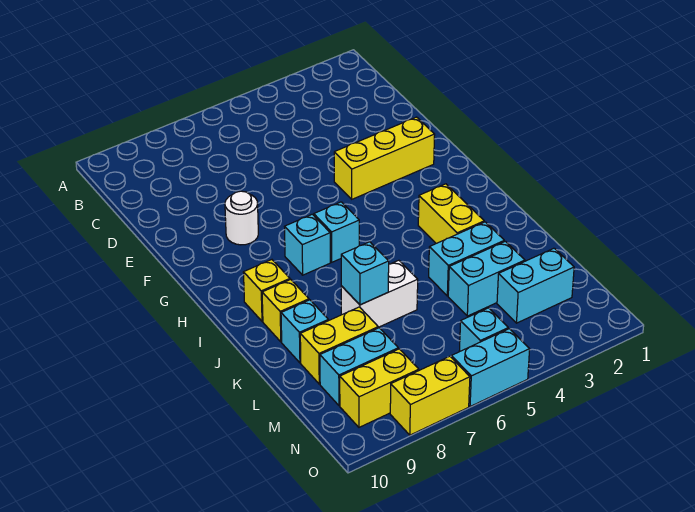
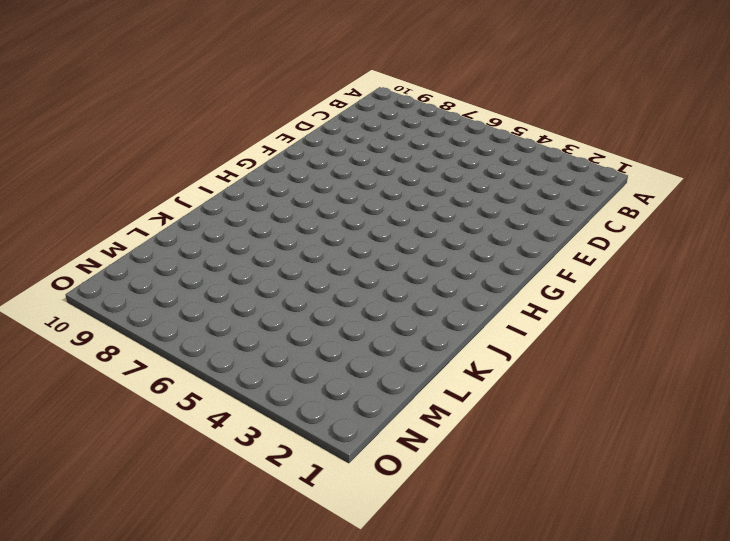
none -> yellow 1x3 brick [334,117,435,199]
none -> white 1x1 round brick [225,191,258,245]
none -> cyan 1x1 brick [314,202,359,262]

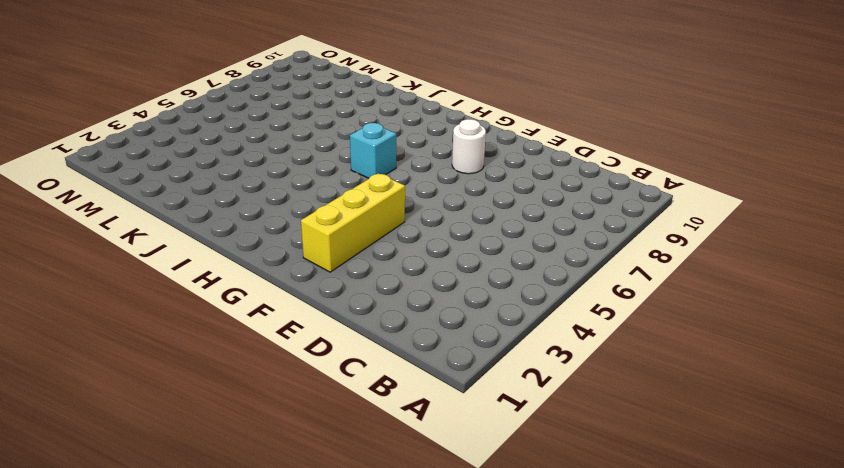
none -> cyan 1x1 brick [285,214,330,275]
none -> yellow 1x2 brick [418,184,484,243]
none -> yellow 1x1 brick [243,260,290,321]

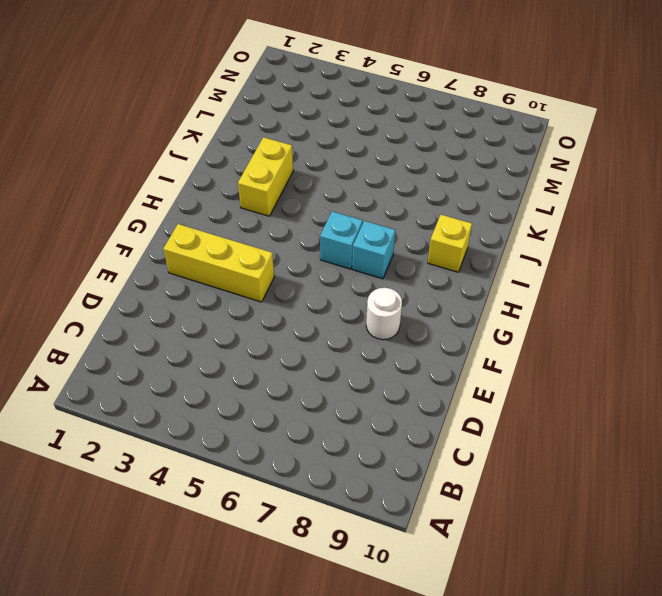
none -> yellow 1x1 brick [262,280,309,342]
none -> cyan 1x2 brick [429,222,504,296]
none -> white 1x2 brick [341,260,418,327]

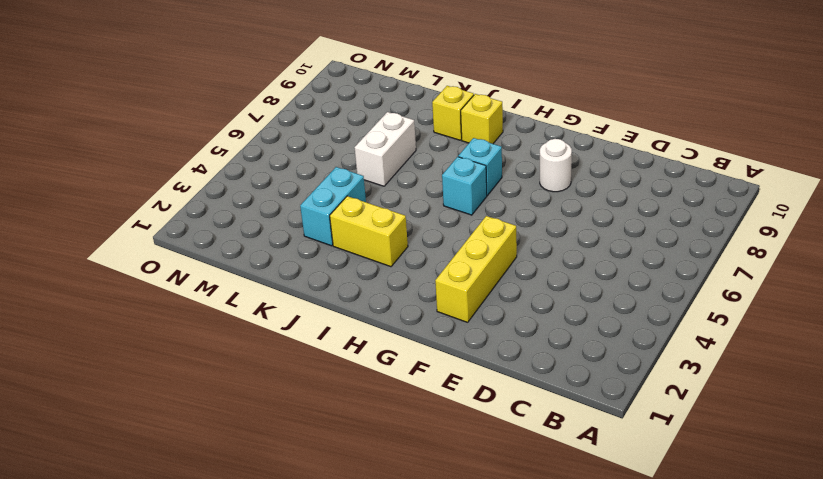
none -> cyan 1x1 brick [281,300,328,363]
none -> cyan 1x2 brick [448,241,525,316]
none -> yellow 1x2 brick [300,307,378,384]

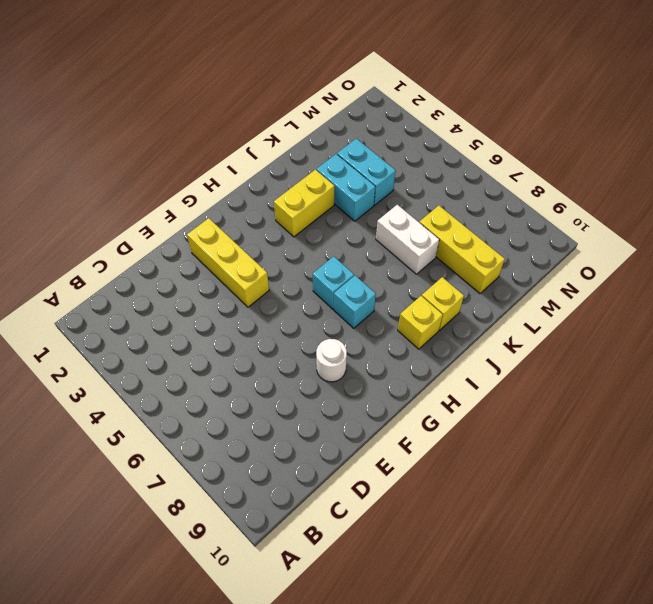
yellow 1x3 brick [419,205,505,293] -> yellow 1x2 brick [300,307,378,384]
none -> cyan 1x1 brick [281,300,328,363]
none -> cyan 1x2 brick [497,248,574,323]
none -> cyan 1x2 brick [320,328,398,406]

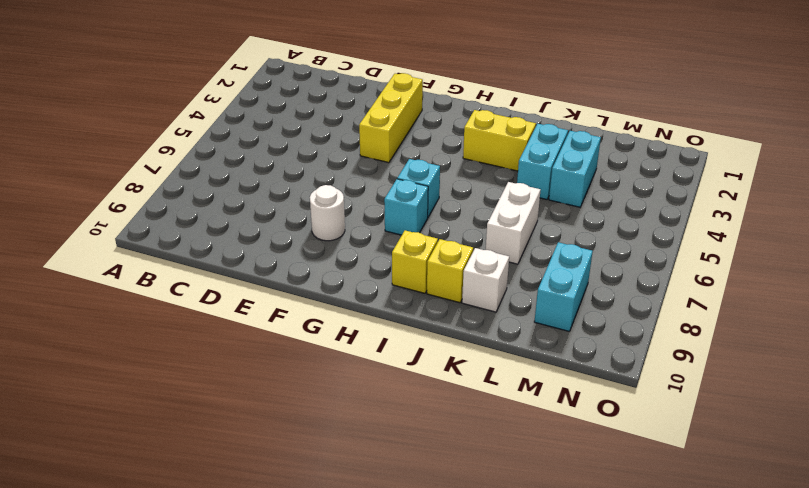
white 1x1 brick [462,248,509,312] -> cyan 1x1 brick [281,300,328,363]
none -> yellow 1x2 brick [300,307,378,384]
none -> cyan 1x2 brick [497,248,574,323]
none -> cyan 1x1 brick [459,308,508,351]

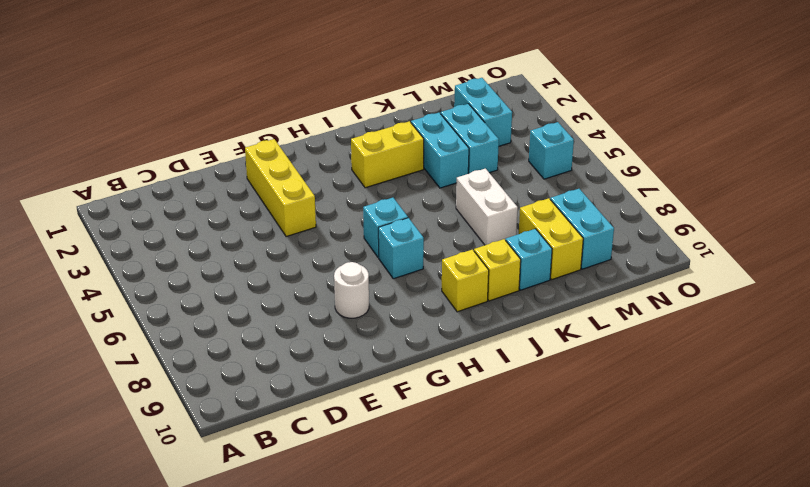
none -> yellow 1x2 brick [340,349,419,427]
none -> cyan 1x2 brick [451,329,530,407]
none -> yellow 1x2 brick [390,356,470,435]

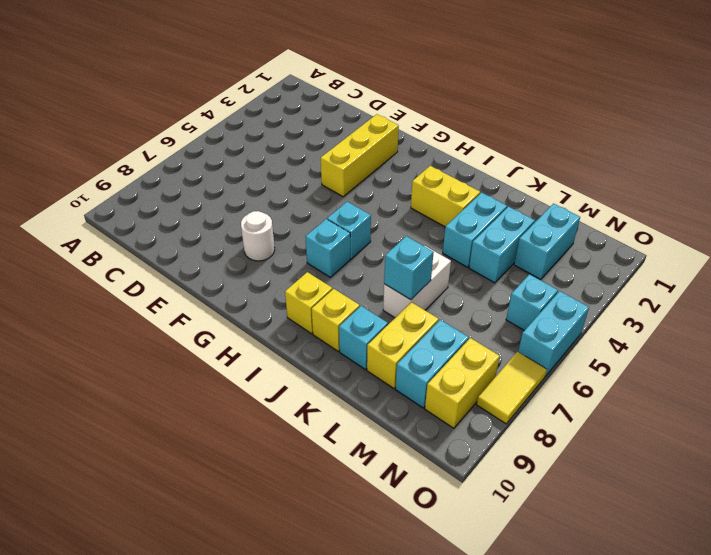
yellow 1x2 tile [477,352,547,424] -> yellow 1x2 brick [390,356,470,435]

